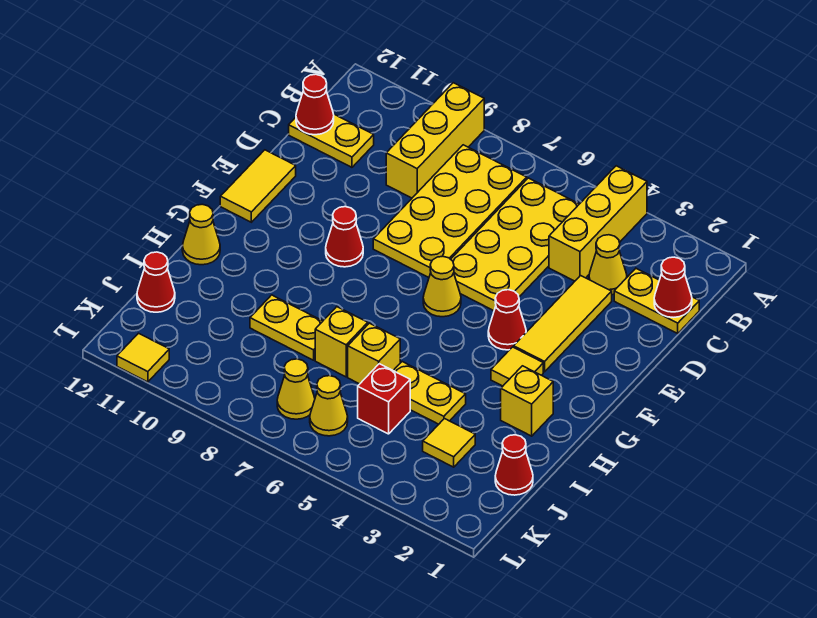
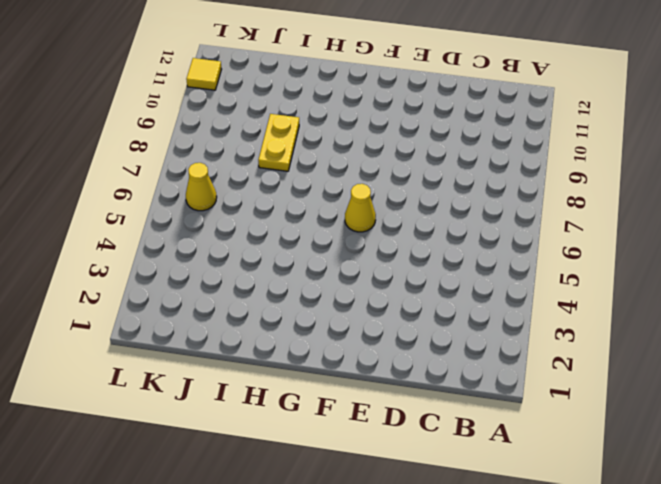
none -> yellow 1x3 brick [549,166,647,281]
none -> yellow 1x3 brick [386,83,484,198]
none -> yellow 2x4 plate [451,178,579,311]

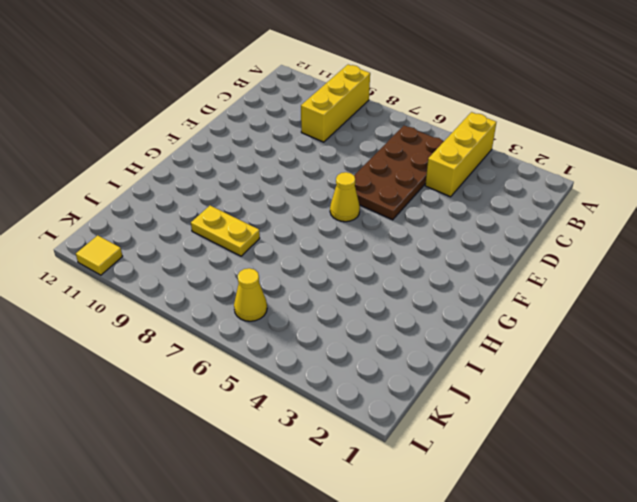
brown 2x4 plate [354,125,444,220] -> yellow 2x4 plate [451,178,579,311]
none -> yellow 2x4 plate [373,145,527,277]
none -> yellow 1x2 plate [614,268,699,333]
none -> yellow 1x1 cone [589,235,627,295]

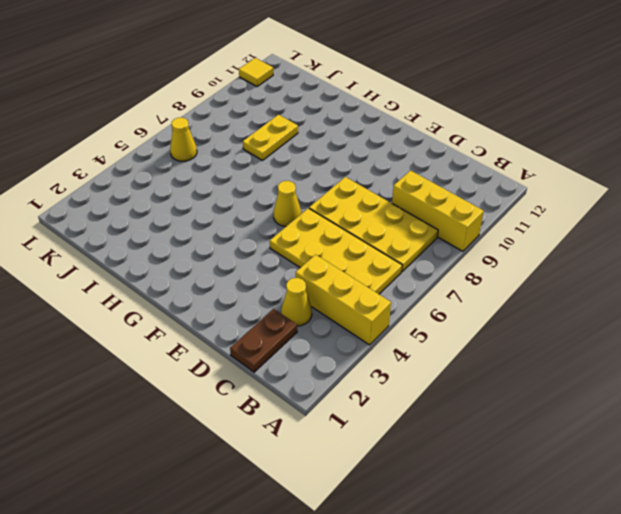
brown 1x2 plate [230,309,297,372] -> yellow 1x2 plate [614,268,699,333]
none -> yellow 1x2 plate [289,114,374,167]
none -> yellow 1x3 tile [514,276,612,372]
none -> yellow 1x2 tile [220,150,296,222]

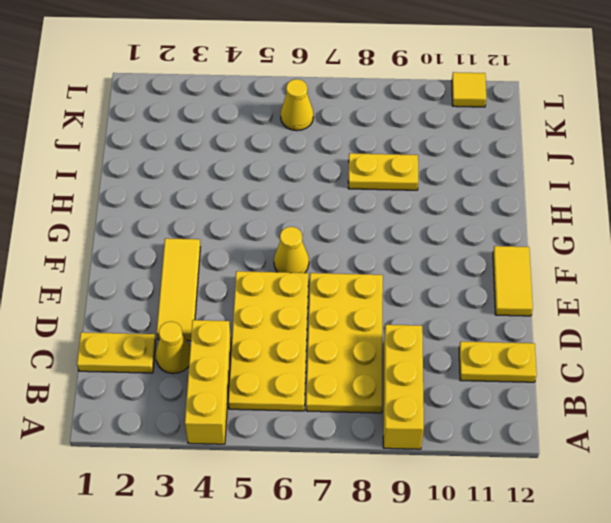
none -> red 1x1 cone [488,290,526,350]
none -> red 1x1 cone [326,207,363,267]
none -> yellow 1x1 tile [491,347,543,386]

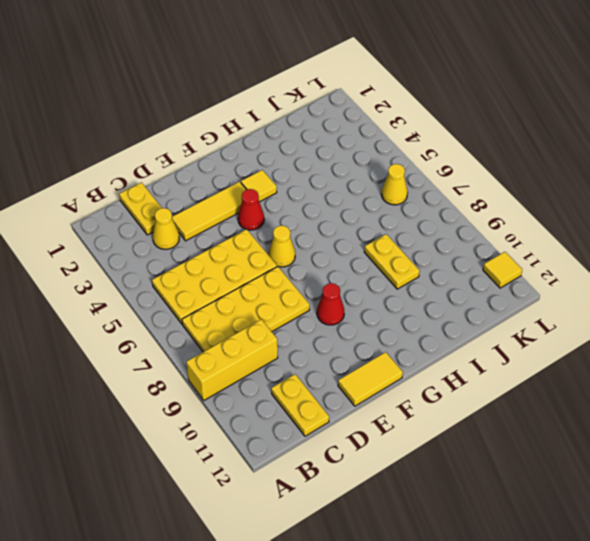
none -> yellow 1x3 brick [549,166,647,281]
none -> yellow 1x1 brick [501,366,553,436]
none -> yellow 1x1 cone [182,204,220,265]

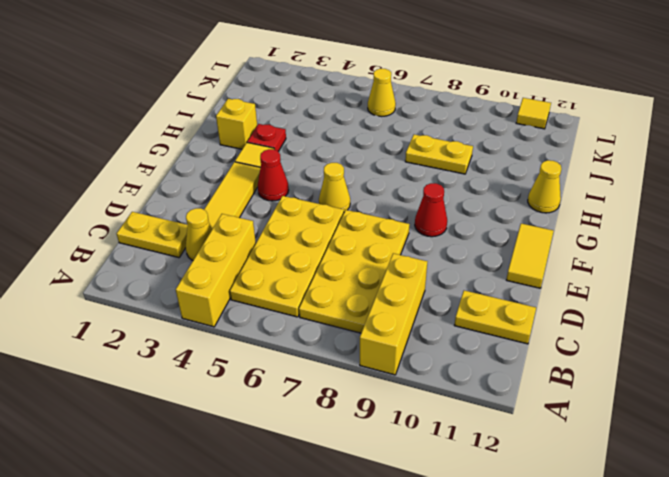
red 1x1 plate [247,124,286,151] -> none
none -> yellow 1x2 plate [393,362,466,424]
none -> yellow 1x1 brick [348,323,400,384]
none -> yellow 1x1 brick [315,307,368,377]

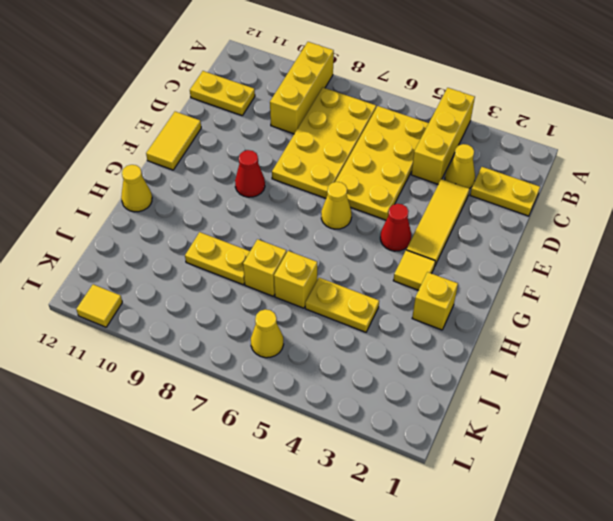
none -> red 1x1 cone [495,435,533,495]
none -> yellow 1x1 tile [423,419,475,467]
none -> red 1x1 brick [358,364,410,434]

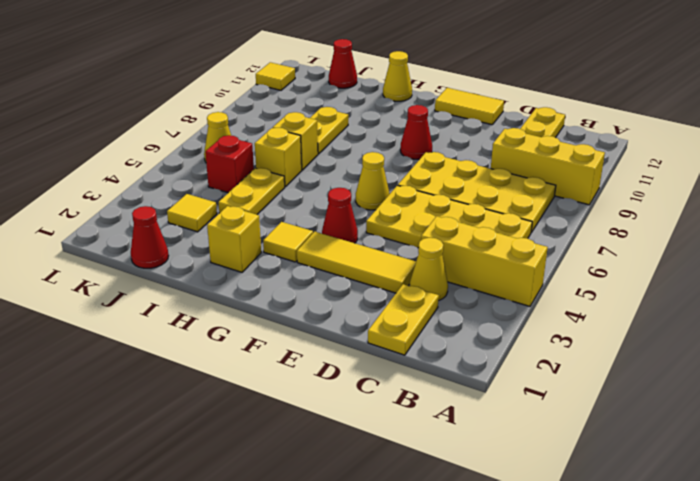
none -> yellow 1x1 cone [277,359,315,419]
none -> red 1x1 cone [654,257,692,317]
none -> red 1x1 cone [296,74,334,135]

